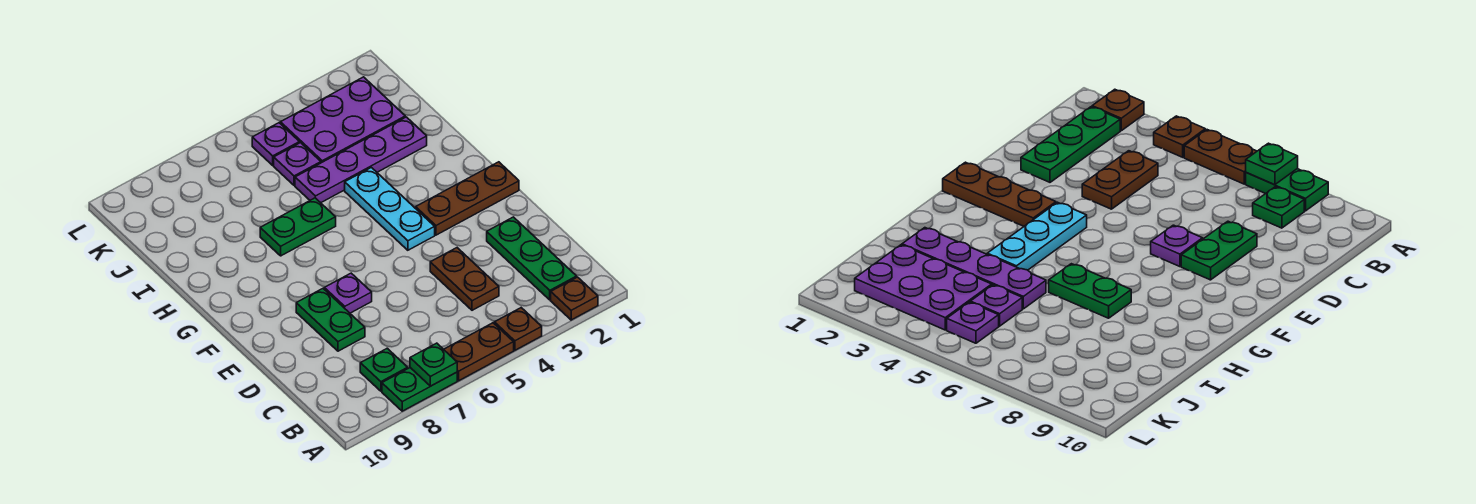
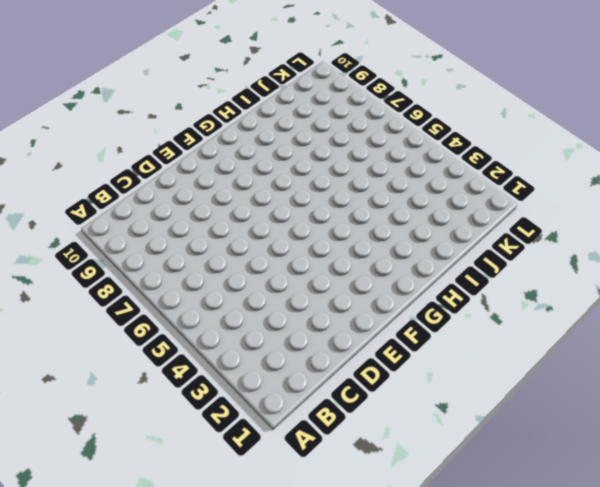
none -> brown 1x1 plate [551,277,598,320]
none -> brown 1x1 plate [494,308,542,350]
none -> brown 1x2 plate [444,323,514,381]

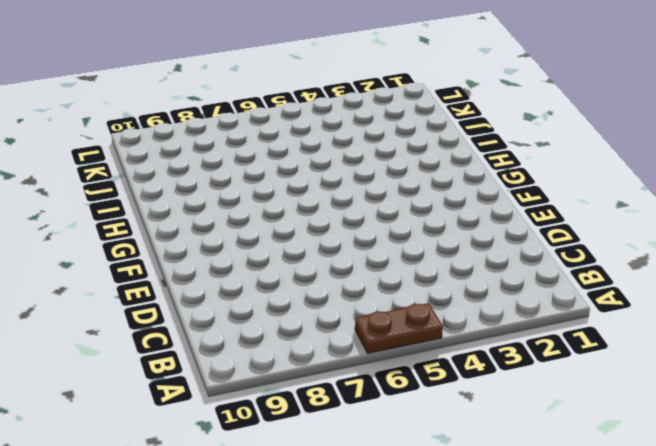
none -> brown 1x1 plate [551,277,598,320]
none -> brown 1x1 plate [494,308,542,350]
none -> green 1x2 plate [382,368,457,411]

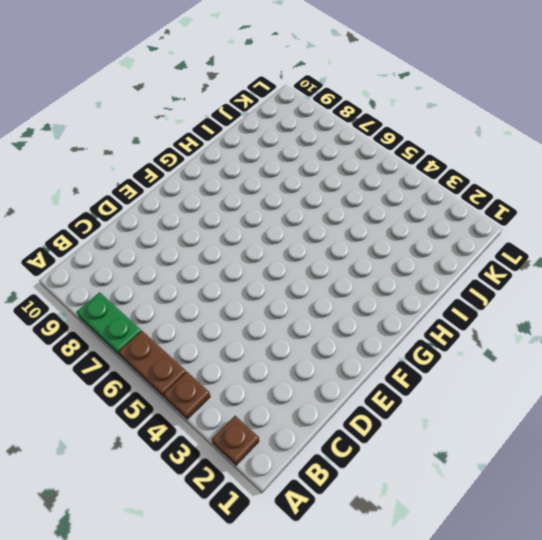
none -> green 1x3 plate [487,217,577,300]
none -> green 1x1 plate [360,348,408,391]
none -> brown 1x2 plate [430,248,499,310]

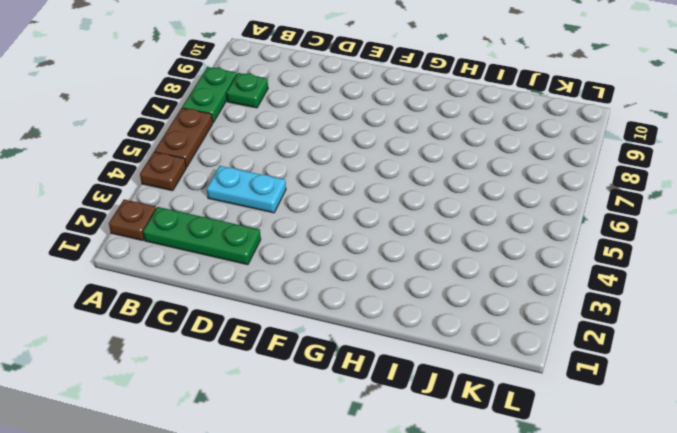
cyan 1x2 plate [207,166,286,213] -> brown 1x2 plate [430,248,499,310]
none -> green 1x2 plate [296,289,365,351]
none -> purple 1x1 plate [324,273,372,313]
none -> brown 1x3 plate [416,162,519,235]

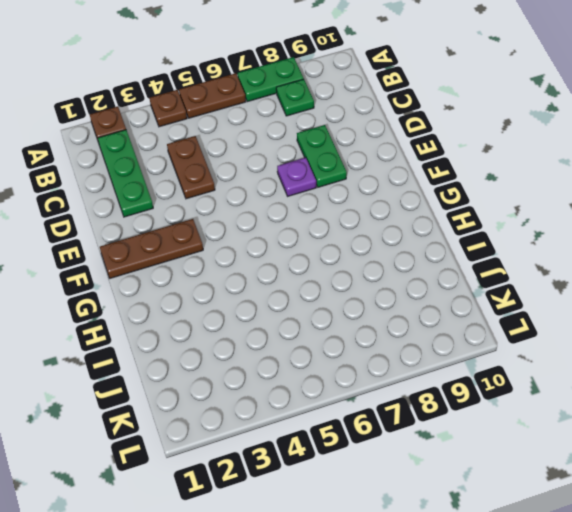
none -> cyan 1x3 plate [345,168,435,250]
none -> green 1x2 plate [260,198,336,256]
none -> purple 1x4 plate [295,117,427,203]

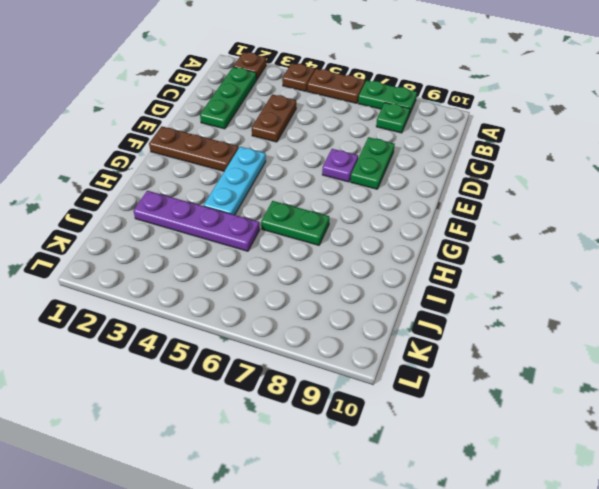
none -> purple 2x3 plate [280,77,405,163]
none -> purple 1x1 plate [274,143,321,186]
none -> purple 1x1 plate [252,123,300,165]

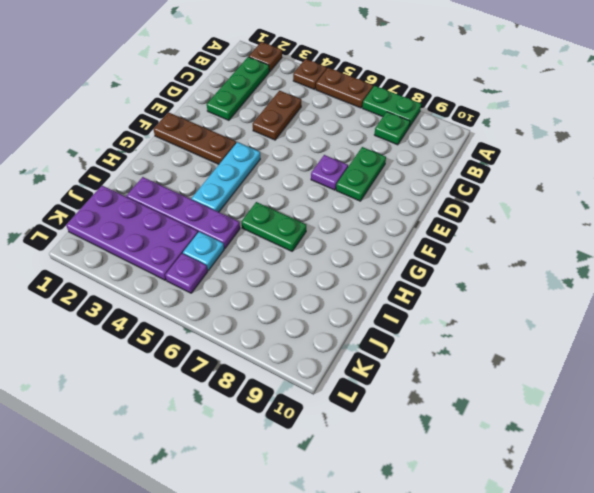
purple 2x4 plate [66,186,198,280] -> purple 2x3 plate [280,77,405,163]
cyan 1x1 plate [183,232,224,270] -> purple 1x1 plate [274,143,321,186]
none -> green 1x1 plate [410,343,457,386]

